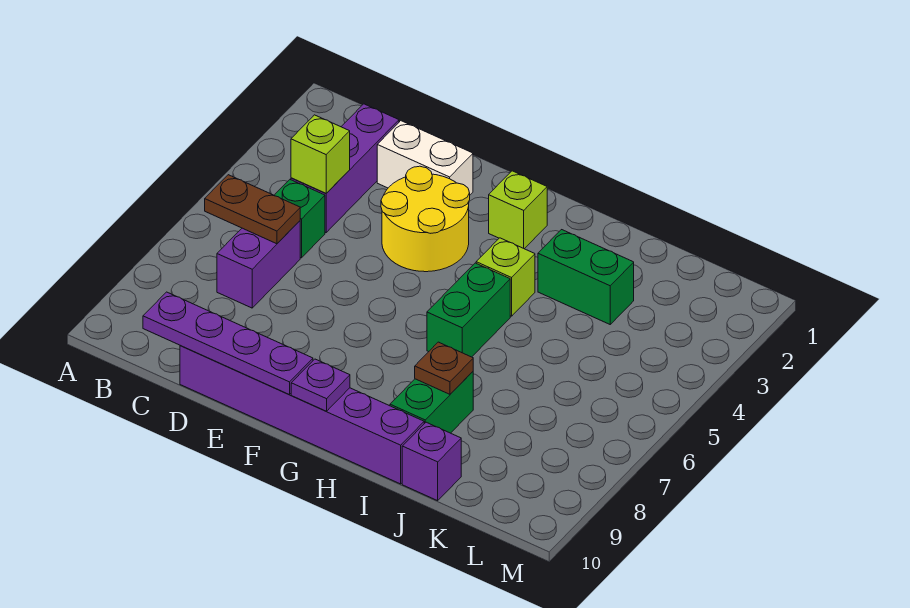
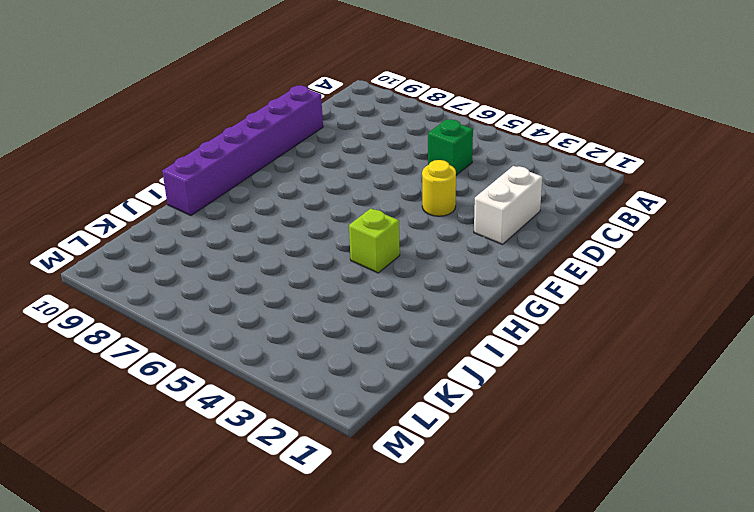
yellow 1x1 round brick [422,160,456,216] -> yellow 2x2 round brick [381,166,470,272]
none -> purple 1x3 brick [291,104,399,232]
none -> purple 1x2 brick [217,221,300,308]
none -> lime 1x1 brick [489,171,547,249]

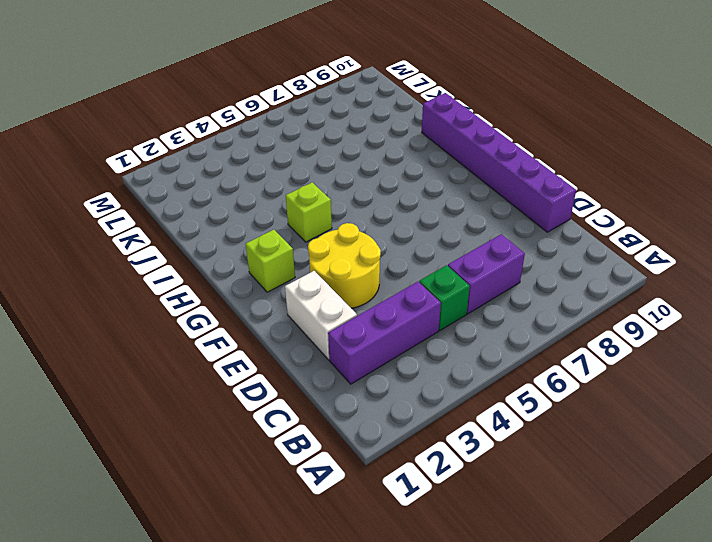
none -> green 1x2 brick [427,263,510,357]
none -> green 1x2 brick [538,230,634,324]
none -> green 1x2 brick [390,372,473,433]

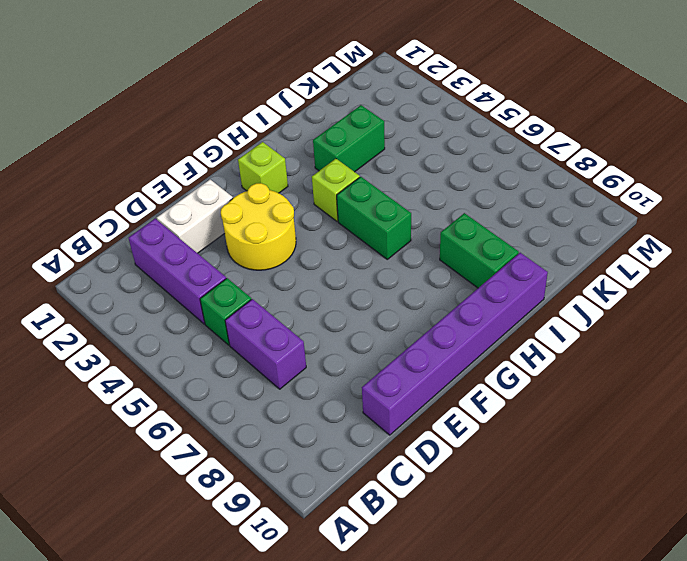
none -> purple 1x1 brick [402,422,461,501]
none -> brown 1x2 plate [205,175,300,244]
none -> lime 1x1 brick [291,115,350,193]

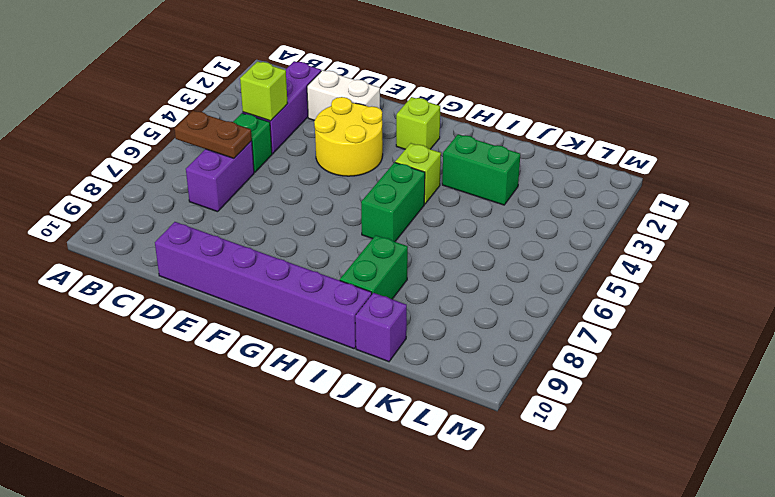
none -> purple 1x4 plate [143,292,313,395]
none -> purple 1x1 plate [291,359,350,411]
none -> brown 1x1 plate [415,342,473,394]

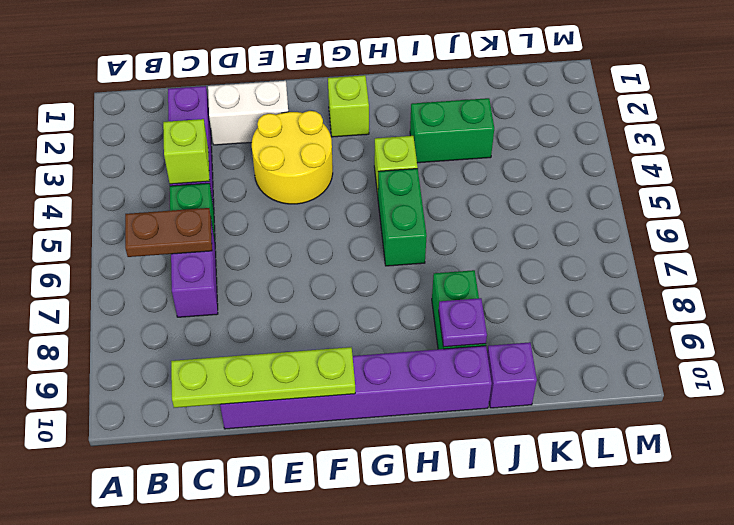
lime 1x4 plate [171,347,355,408] -> purple 1x4 plate [143,292,313,395]
purple 1x1 plate [439,298,487,347] -> purple 1x1 plate moved to [291,359,350,411]
none -> brown 1x1 plate [415,342,473,394]

